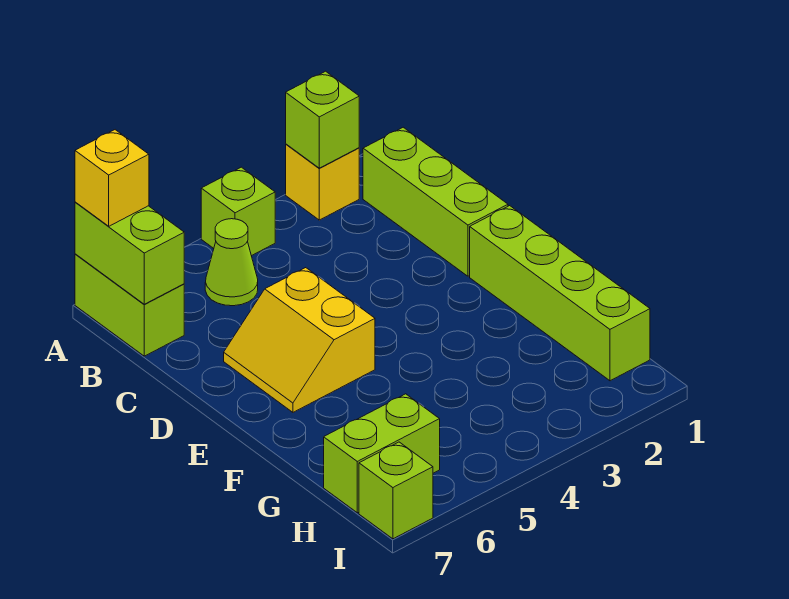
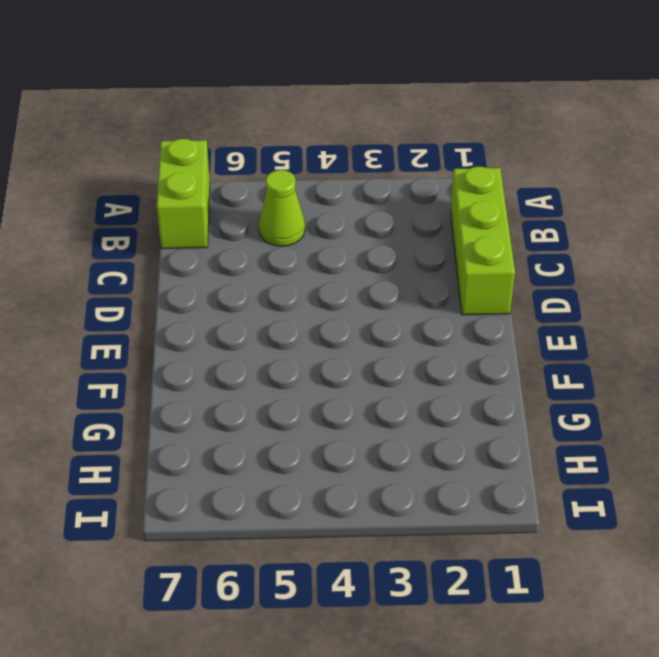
none -> yellow 1x1 brick [286,144,359,220]
none -> lime 1x1 brick [201,167,275,256]
none -> yellow 2x2 slope [224,268,375,412]

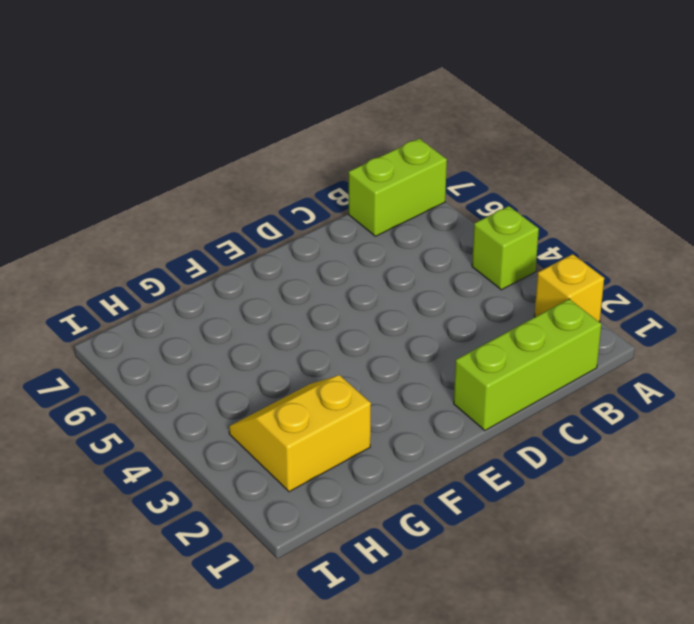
yellow 2x2 slope [229,375,371,492] -> yellow 2x2 slope moved to [224,268,375,412]
none -> lime 1x1 cone [205,219,258,306]
none -> lime 1x4 brick [470,206,650,381]
none -> lime 1x2 brick [324,394,440,513]

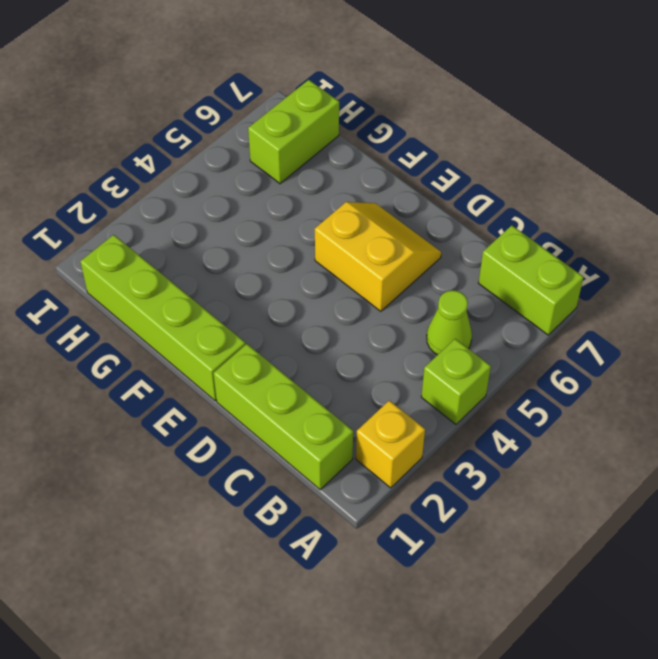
none -> lime 1x1 brick [359,442,433,539]
none -> lime 1x1 brick [286,71,359,168]
none -> lime 1x2 brick [75,202,184,304]

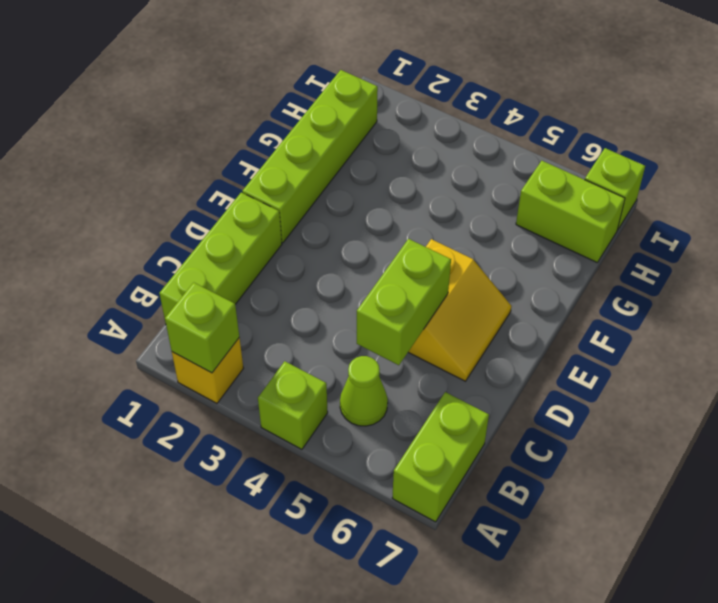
lime 1x2 brick [357,239,451,365] -> lime 1x2 brick moved to [75,202,184,304]
none -> yellow 1x1 brick [75,130,149,226]

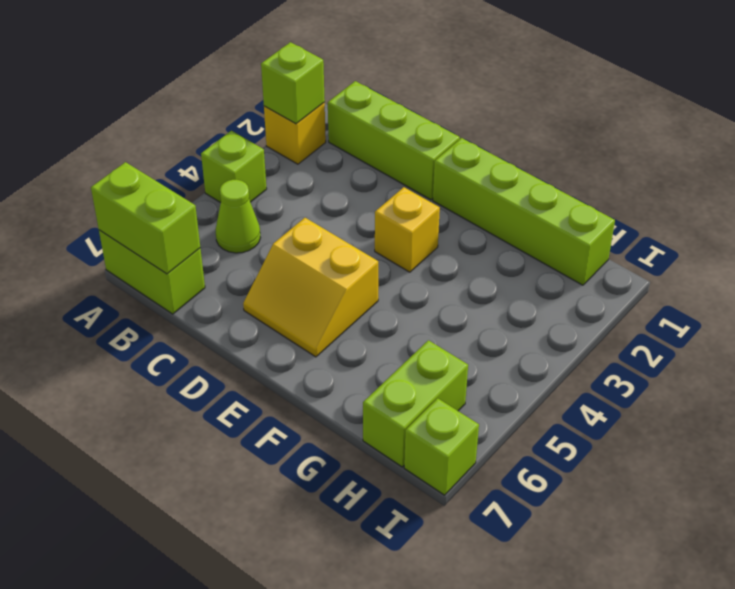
yellow 1x1 brick [375,187,440,272] -> yellow 1x1 brick moved to [75,130,149,226]

